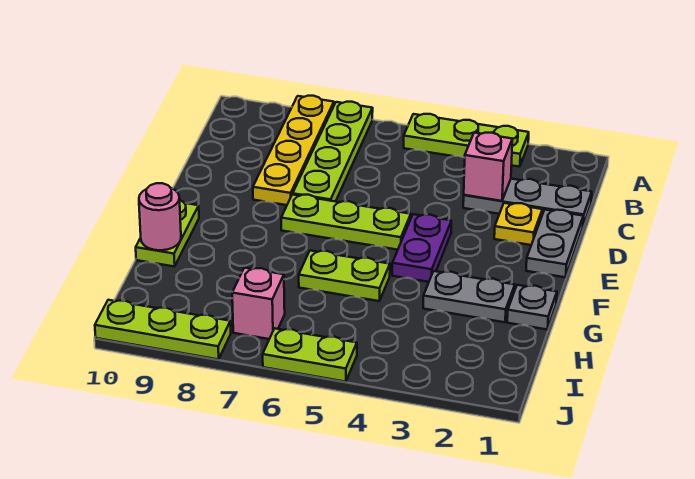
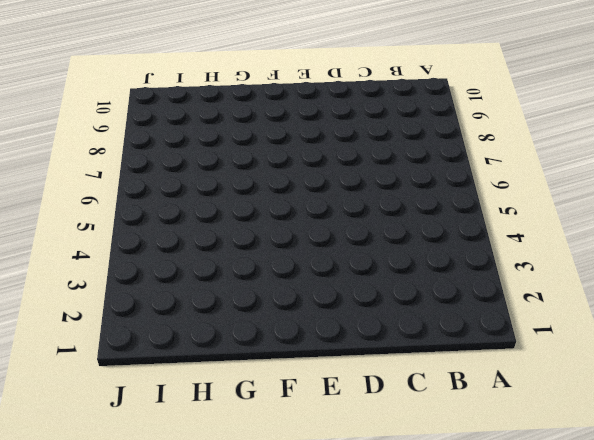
none -> lime 1x3 plate [404,114,529,167]
none -> lime 1x4 plate [293,102,373,202]
none -> yellow 1x4 plate [253,96,334,205]

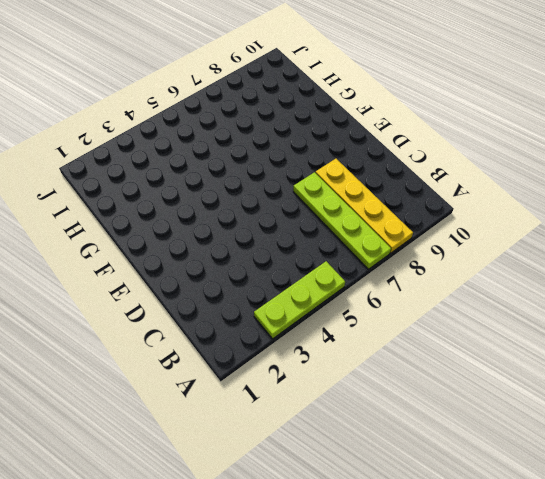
none -> grey 1x3 plate [463,179,592,226]
none -> grey 1x2 plate [526,210,583,277]
none -> yellow 1x1 plate [494,203,542,245]

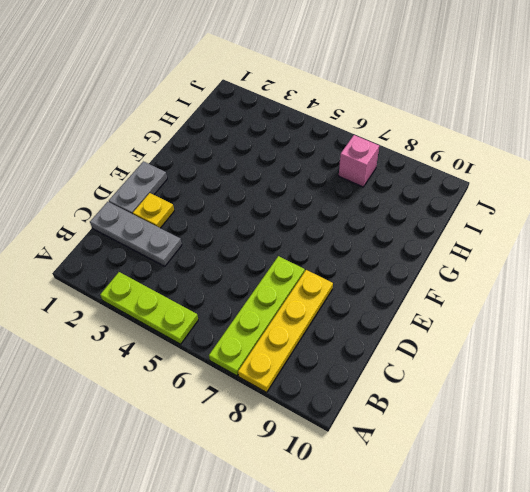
none -> purple 1x2 plate [392,214,451,282]
none -> lime 1x3 plate [281,194,411,250]
none -> lime 1x2 plate [136,201,199,267]

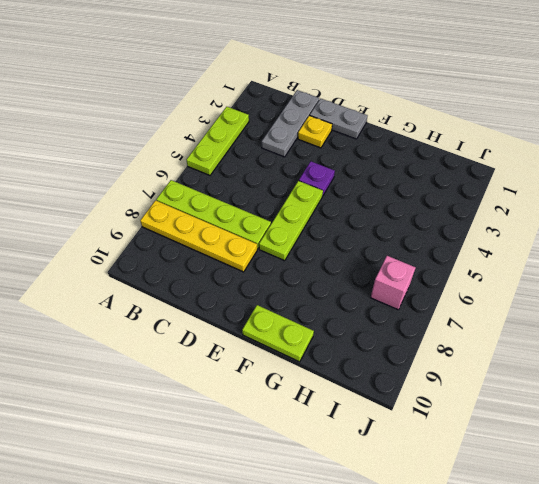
purple 1x1 plate [299,161,335,195] -> purple 1x2 plate [392,214,451,282]
none -> grey 1x1 plate [507,285,557,329]
none -> grey 1x2 plate [423,271,515,322]
none -> lime 1x2 plate [299,251,390,301]

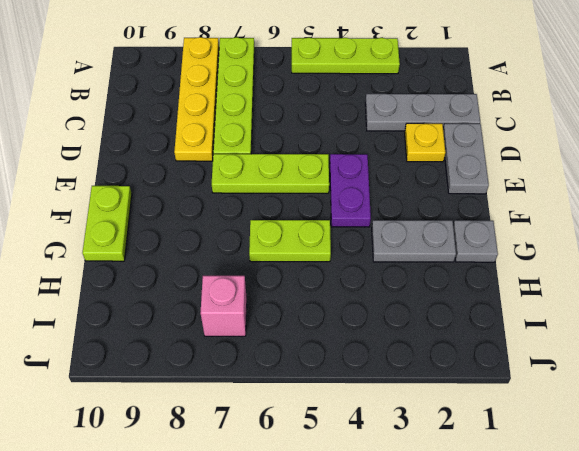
none -> lime 1x2 plate [263,328,357,382]
none -> lime 1x3 plate [95,300,231,359]
none -> pink 1x1 brick [464,133,512,201]

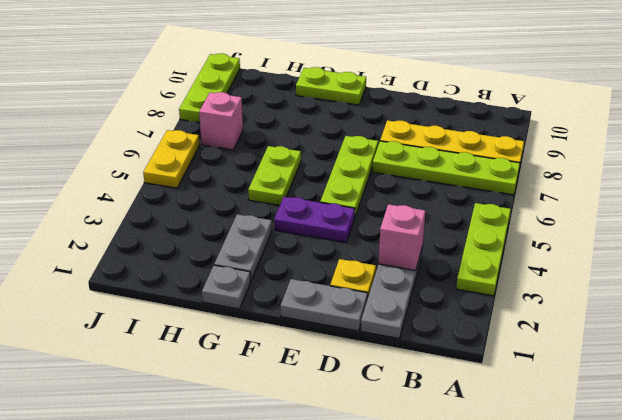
yellow 1x2 plate [143,130,200,188] -> lime 1x2 plate [263,328,357,382]
none -> pink 1x1 round brick [139,183,181,250]

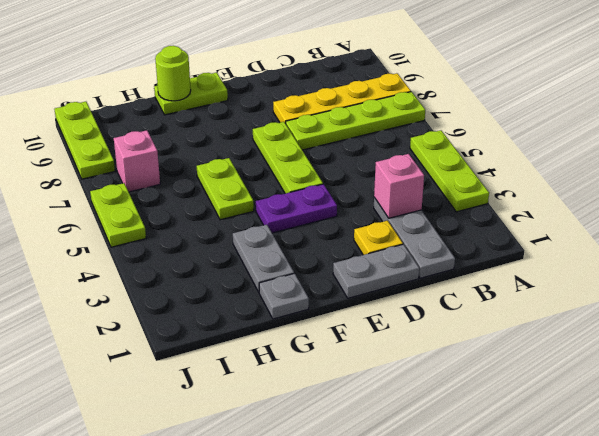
lime 1x1 round brick [155,46,191,101] -> pink 1x1 round brick [139,183,181,250]

